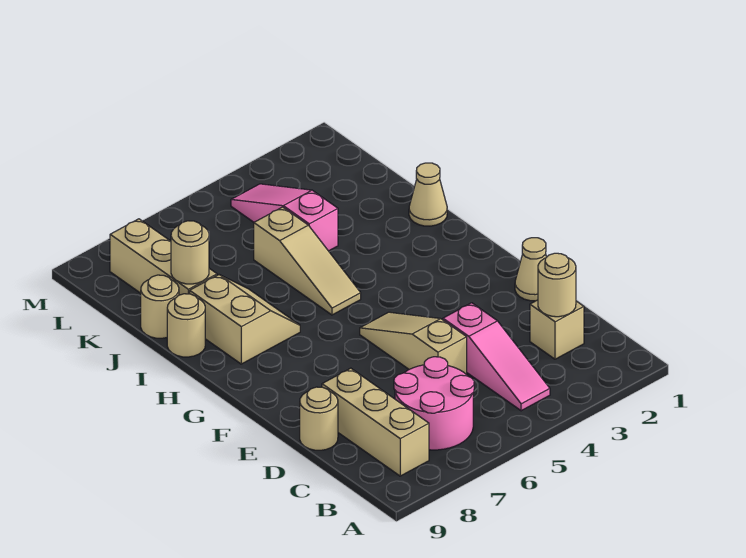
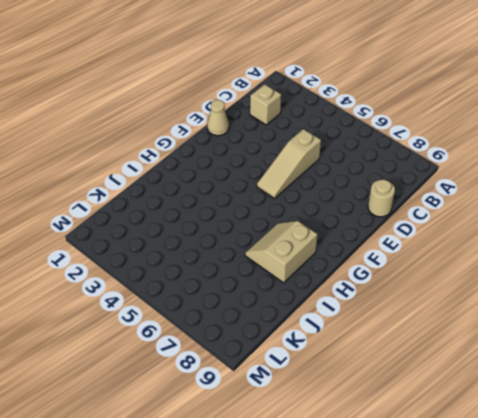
none -> pink 1x3 slope [443,303,550,411]
none -> pink 2x2 round brick [394,357,474,450]
none -> tan 1x3 brick [322,368,429,476]

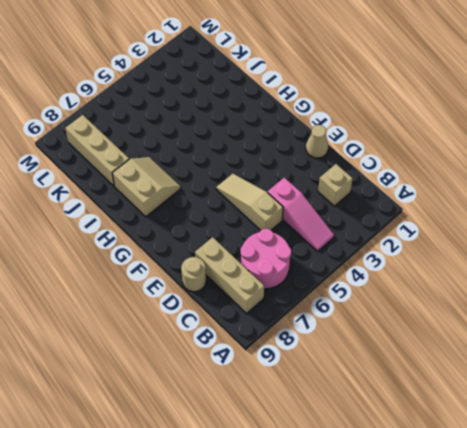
none -> tan 1x3 slope [254,207,361,315]
none -> tan 1x1 cone [409,163,447,226]
none -> tan 1x1 round brick [167,294,205,357]

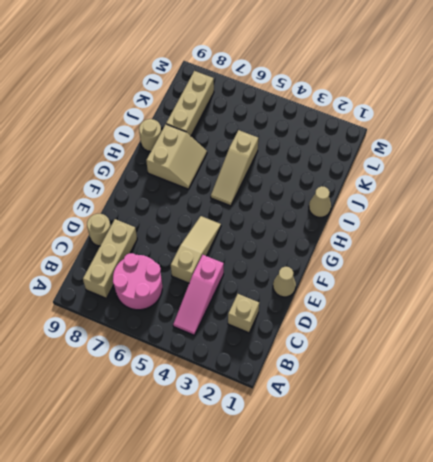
none -> pink 1x3 slope [231,184,338,251]
none -> tan 1x1 round brick [141,275,179,338]
none -> tan 1x1 round brick [538,253,576,317]

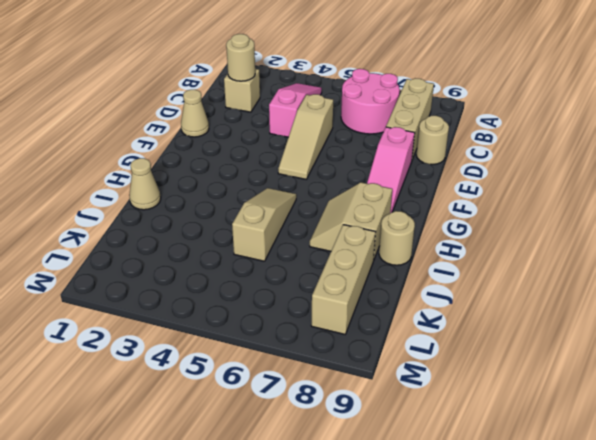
pink 1x3 slope [367,127,415,213] -> pink 1x3 slope moved to [231,184,338,251]
none -> tan 1x1 round brick [141,275,179,338]
none -> tan 1x1 round brick [171,221,209,284]

